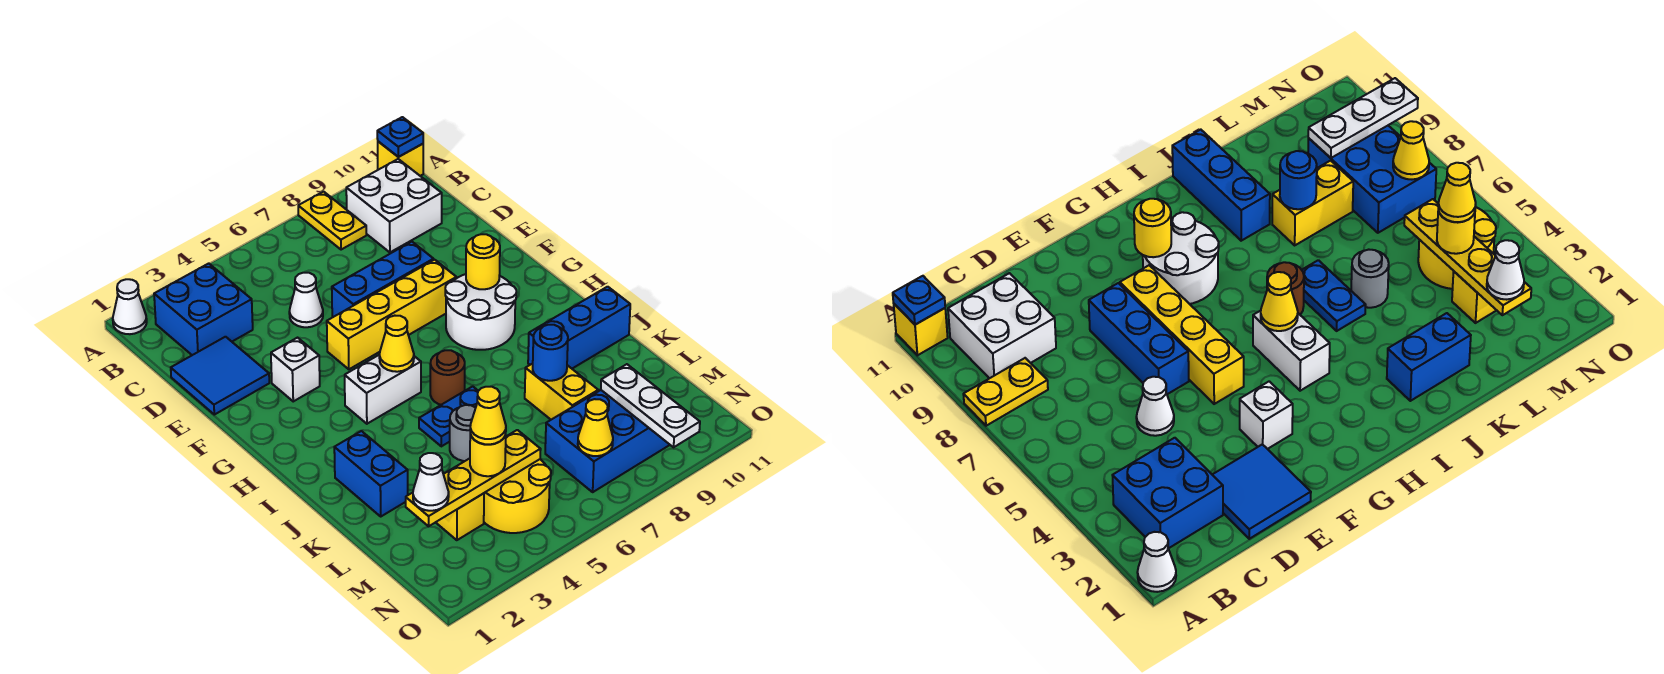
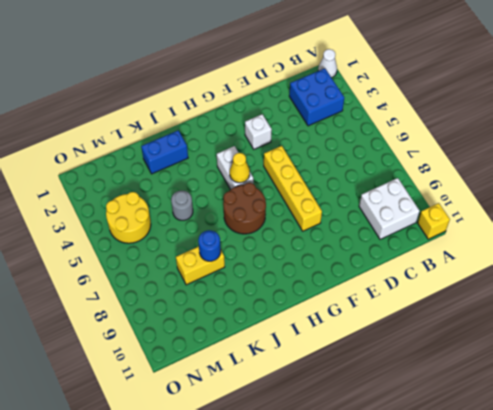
brown 2x2 round brick [223,183,266,234] -> brown 1x1 round brick [430,350,465,405]
none -> yellow 1x2 plate [298,192,366,250]
none -> blue 2x2 tile [171,337,269,415]
none -> white 1x1 cone [289,273,323,327]
none -> blue 1x3 brick [332,242,434,317]

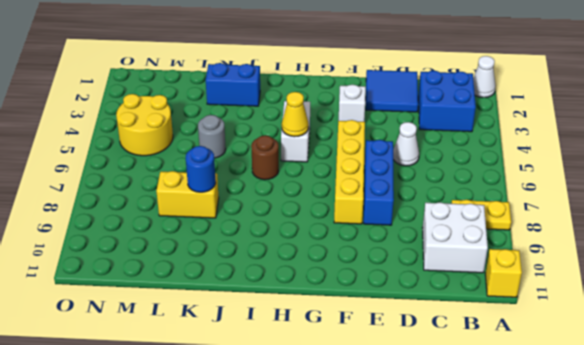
none -> white 2x2 round brick [445,274,516,350]
none -> blue 1x2 plate [419,386,478,446]
none -> blue 1x3 brick [528,287,630,369]
none -> yellow 1x1 brick [436,493,484,540]

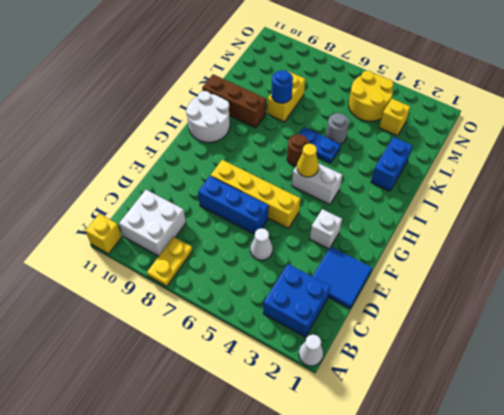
white 2x2 round brick [186,91,230,143] -> white 2x2 round brick moved to [445,274,516,350]
brown 1x3 brick [202,74,266,128] -> blue 1x3 brick [528,287,630,369]
none -> blue 2x3 brick [545,390,670,492]
none -> blue 1x1 plate [377,117,423,157]
none -> yellow 1x1 round brick [466,234,500,289]
none -> yellow 1x4 plate [406,430,541,527]

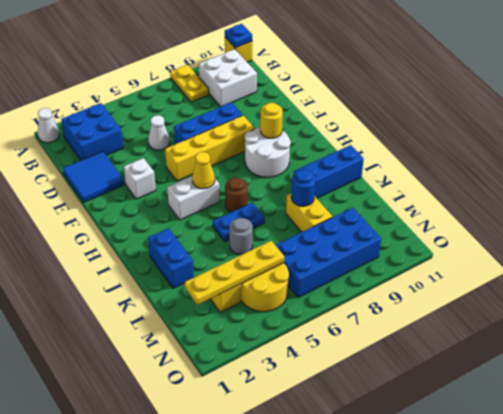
blue 2x4 brick [276,208,381,298] -> blue 2x3 brick [545,390,670,492]
none -> white 1x3 plate [601,364,700,447]
none -> yellow 1x1 cone [578,399,613,456]
none -> white 1x1 cone [413,453,449,511]
none -> yellow 1x1 round brick [470,434,506,476]

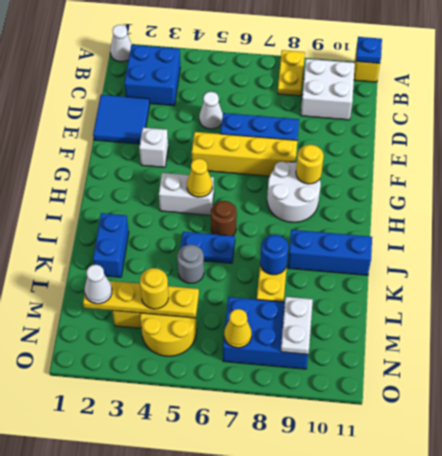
white 1x2 plate [281,297,313,354] -> white 1x3 plate [601,364,700,447]
none -> yellow 1x1 cone [470,387,506,445]

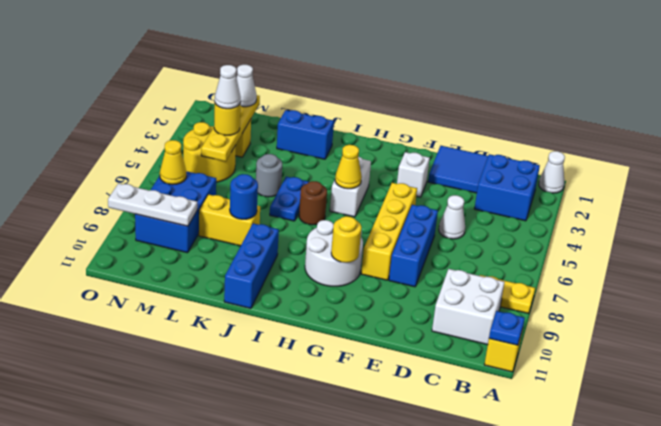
white 1x1 cone [215,65,241,109] -> yellow 1x1 cone [470,387,506,445]

